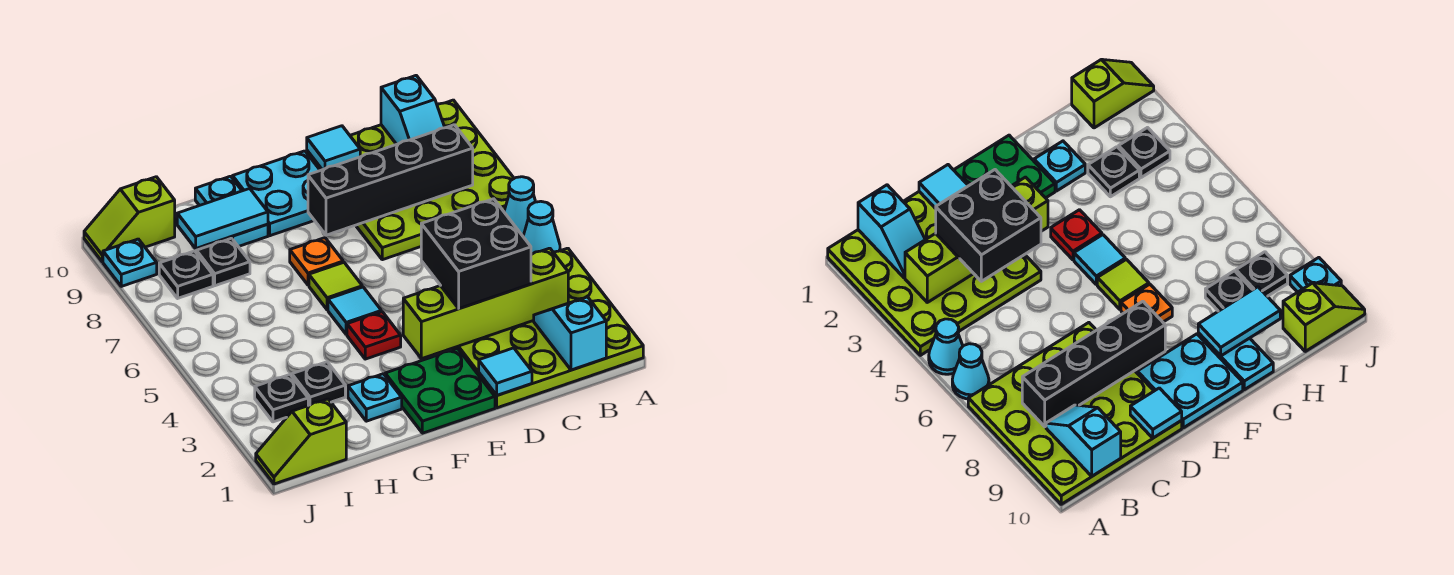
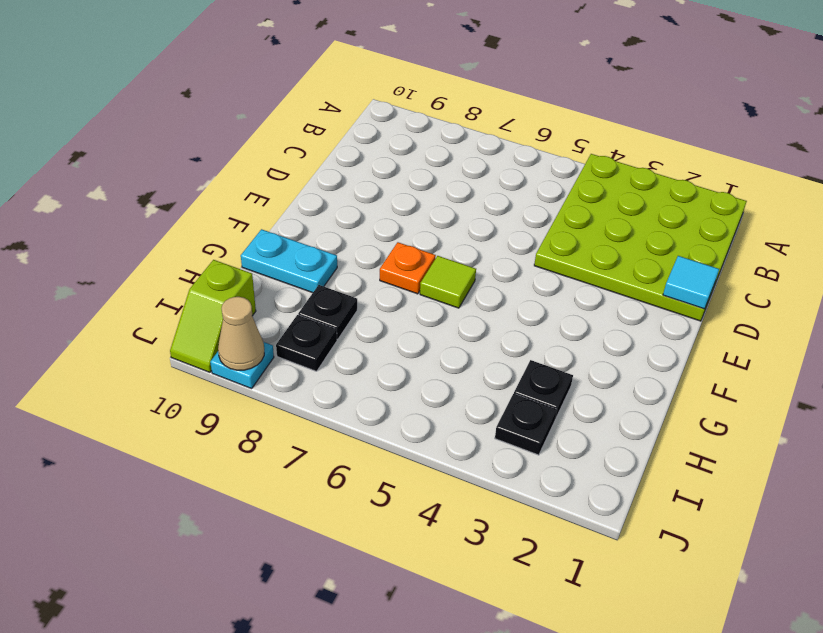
tan 1x1 cone [218,297,264,370] -> none
none -> cyan 1x1 cone [523,201,560,254]
none -> cyan 1x1 cone [504,177,536,236]
none -> lime 4x4 plate [307,100,514,260]

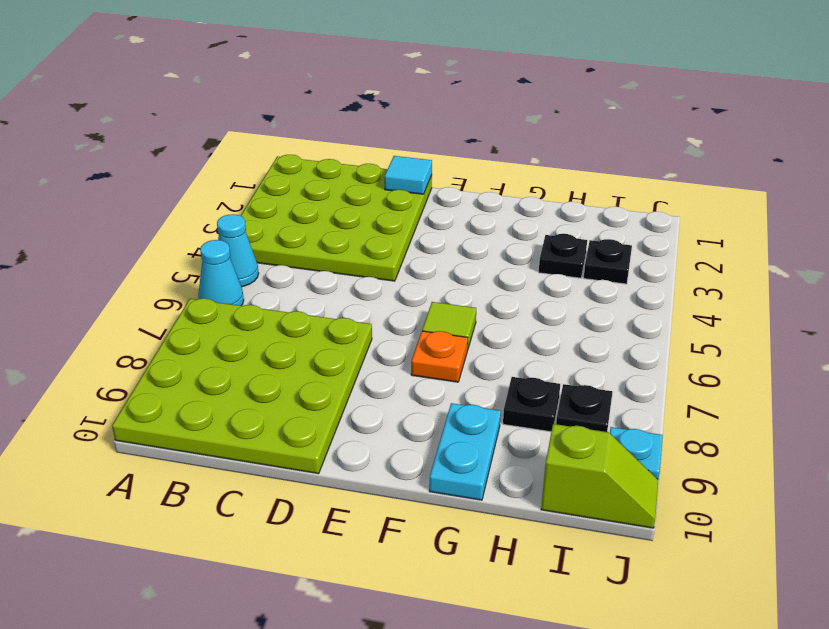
none -> green 2x2 plate [385,348,495,433]
none -> cyan 2x2 plate [233,151,320,236]
none -> red 1x1 plate [347,312,401,359]

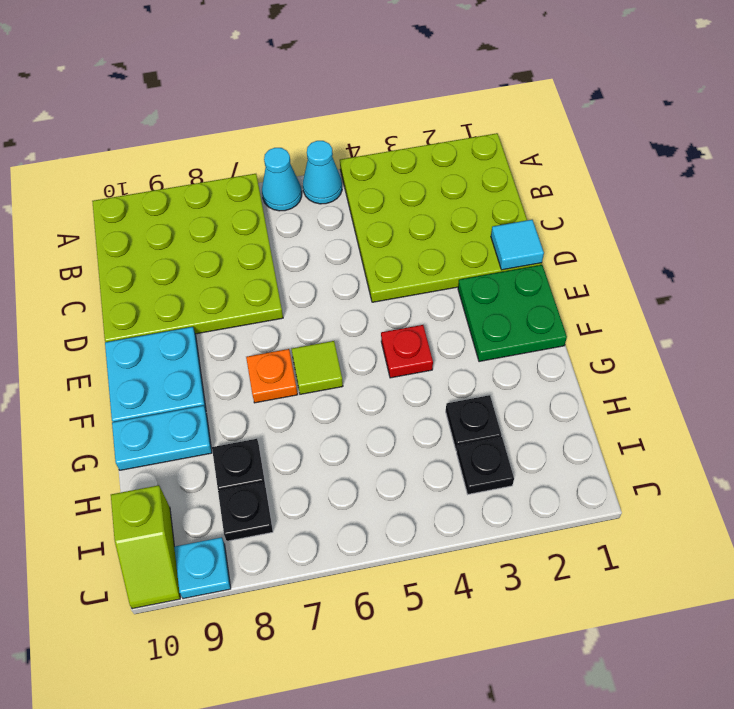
none -> cyan 1x1 tile [328,287,381,335]
none -> cyan 1x1 plate [348,374,402,421]
none -> lime 1x2 slope [256,399,346,484]

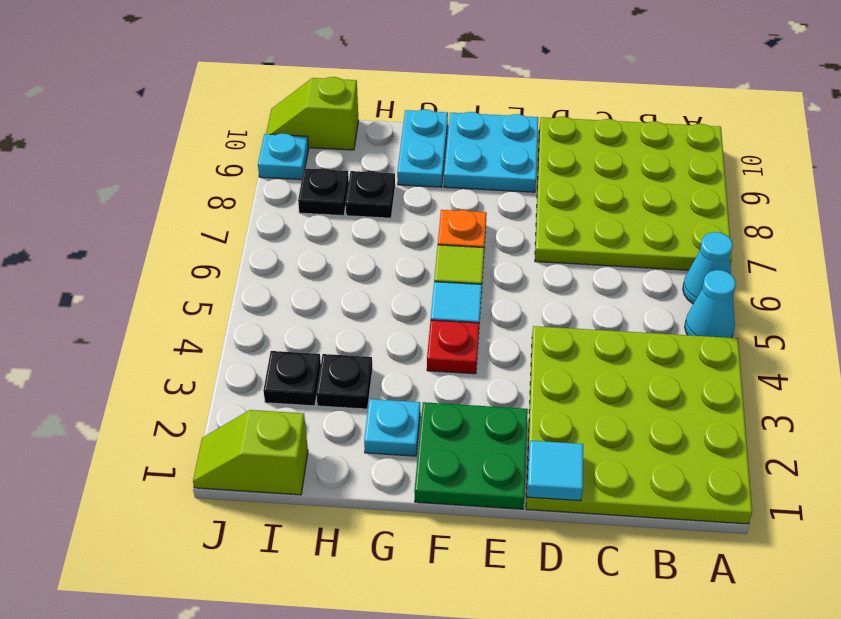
none -> cyan 1x2 slope [534,297,606,370]
none -> lime 1x4 brick [403,248,568,359]
none -> black 1x4 brick [308,125,473,235]

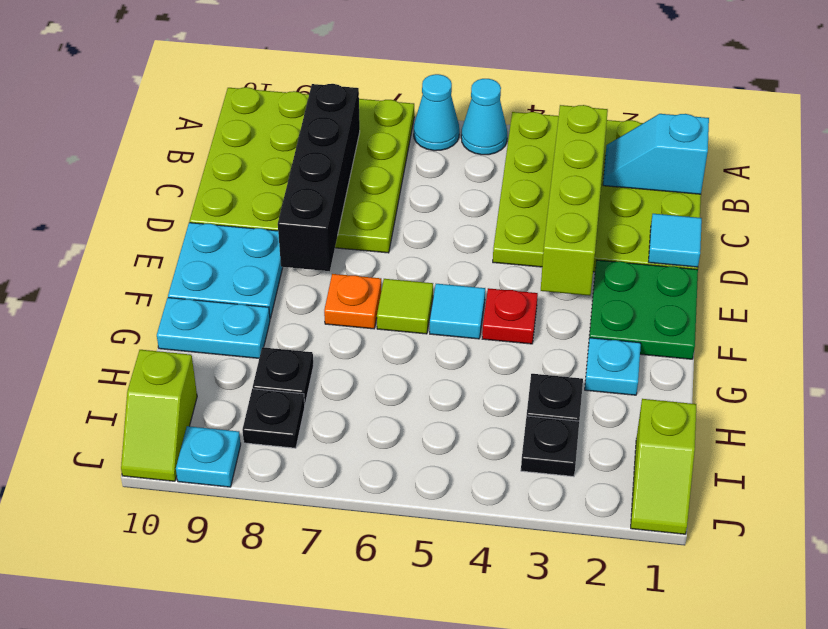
none -> cyan 1x2 slope [381,76,445,144]
none -> cyan 1x1 tile [307,126,360,170]
none -> cyan 1x2 tile [177,189,268,248]

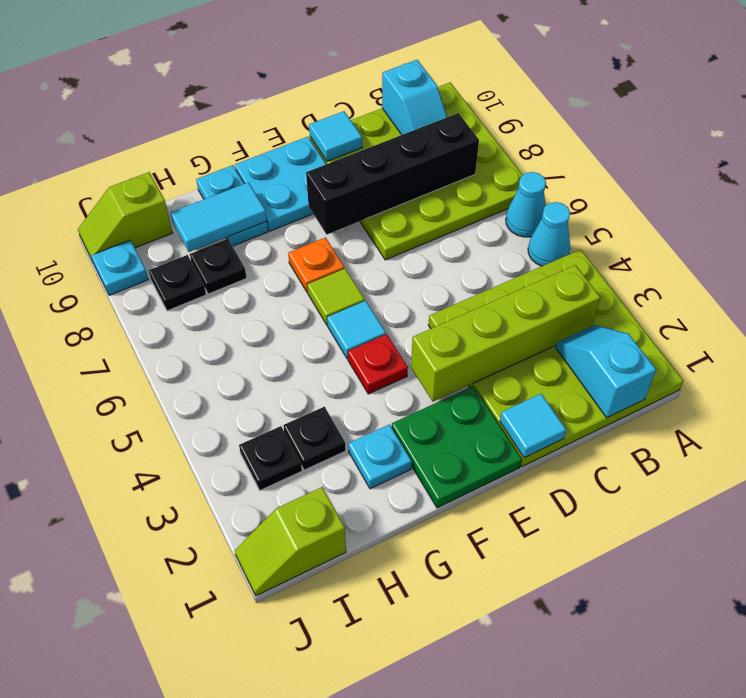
none -> black 2x2 brick [421,199,531,309]

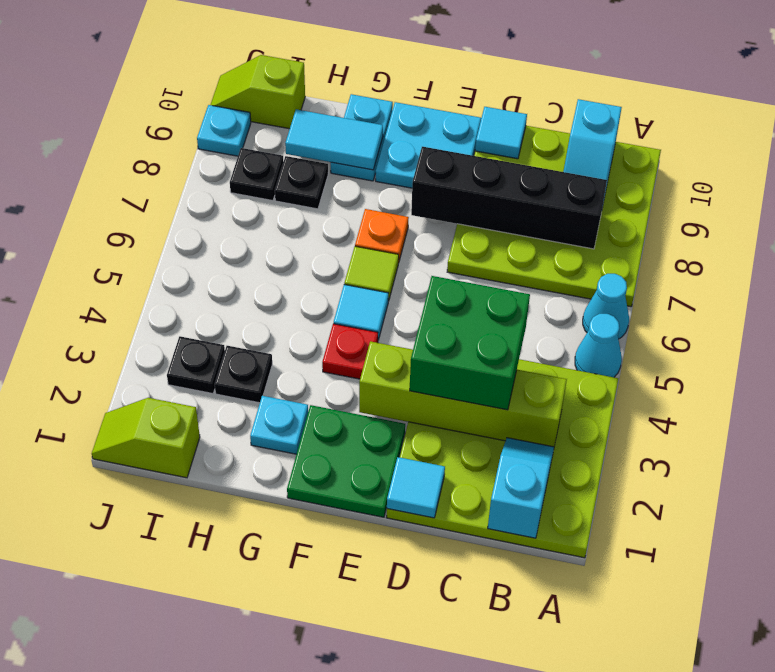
green 2x2 brick [410,276,530,410] -> black 2x2 brick [421,199,531,309]

